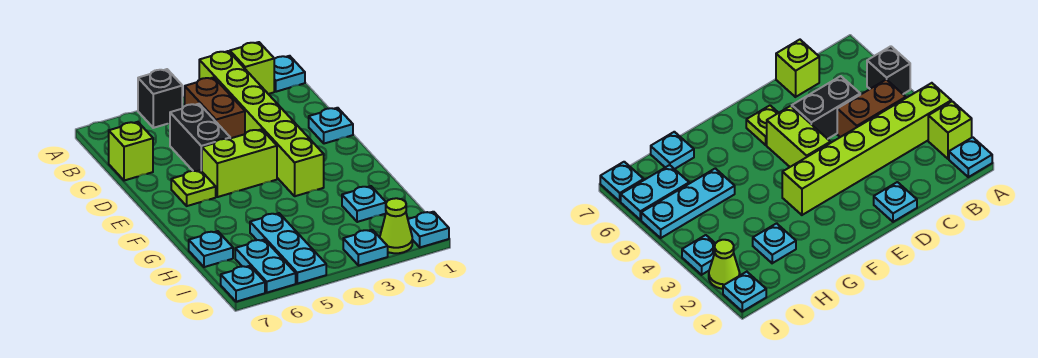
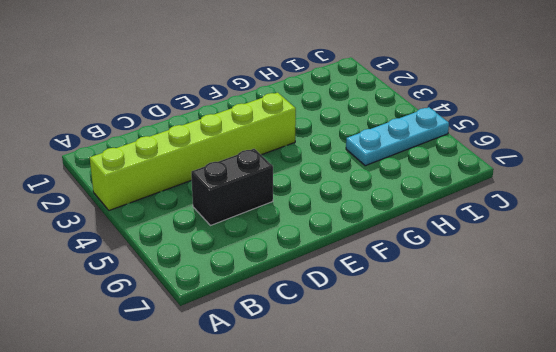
none -> cyan 1x1 plate [274,56,305,92]
none -> lime 1x1 brick [230,42,274,94]
none -> black 1x1 brick [138,69,182,128]

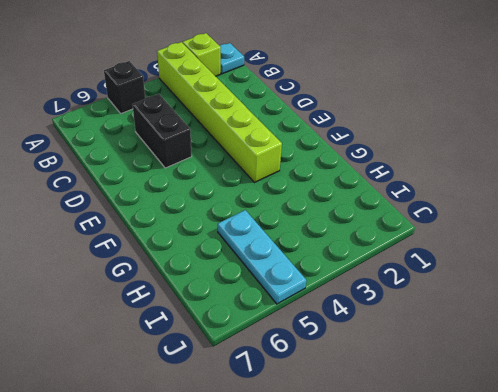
none -> brown 1x2 brick [185,77,245,138]
none -> lime 1x1 brick [109,122,153,181]
none -> cyan 1x1 plate [309,108,353,144]

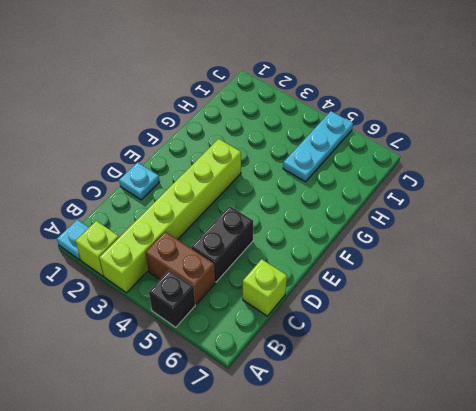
brown 1x2 brick [145,232,215,304] -> brown 1x2 brick turned to [185,77,245,138]
none -> lime 1x2 brick [202,129,277,197]
none -> lime 1x1 plate [171,170,216,206]
none -> cyan 1x1 plate [342,186,386,222]

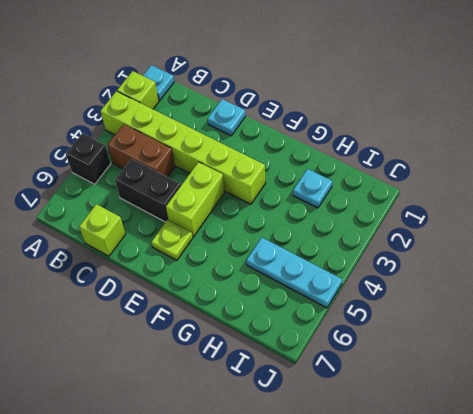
none -> cyan 1x1 plate [189,231,233,267]
none -> cyan 1x2 plate [235,239,296,293]
none -> cyan 1x1 plate [408,212,449,247]

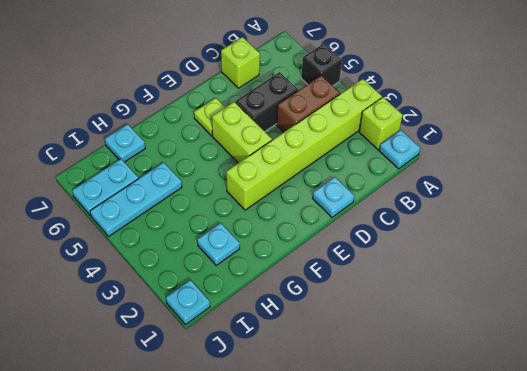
none -> lime 1x1 cone [380,198,412,253]
none -> cyan 1x1 plate [343,230,388,266]
none -> cyan 1x1 plate [221,266,265,302]

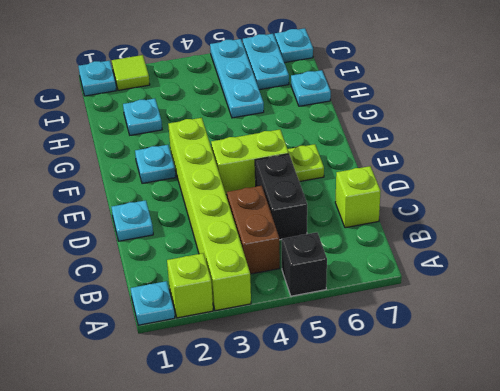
cyan 1x1 plate [135,145,176,183] -> cyan 1x1 plate moved to [343,230,388,266]
lime 1x1 tile [112,55,150,90] -> lime 1x1 cone [380,198,412,253]

